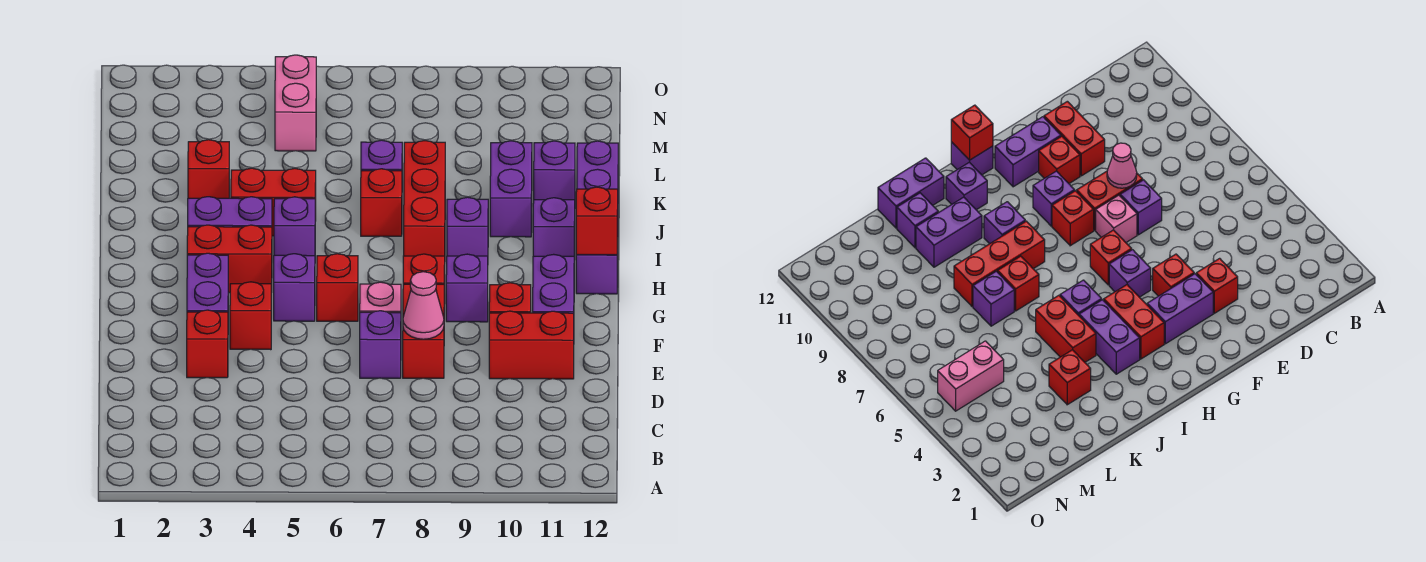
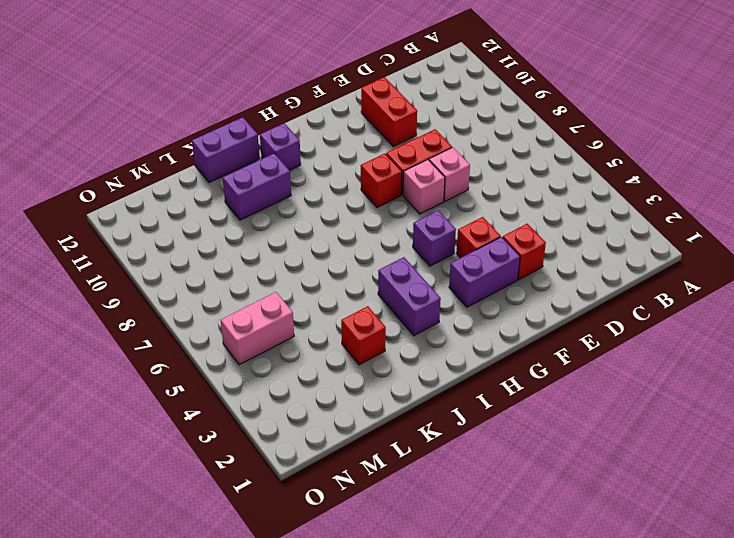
pink 1x1 brick [429,147,470,201] -> purple 1x1 brick [360,311,401,378]
none -> red 1x1 brick [489,283,531,313]
none -> purple 1x2 brick [533,254,574,313]
none -> red 1x1 brick [317,254,358,321]
none -> purple 1x1 brick [446,254,488,322]

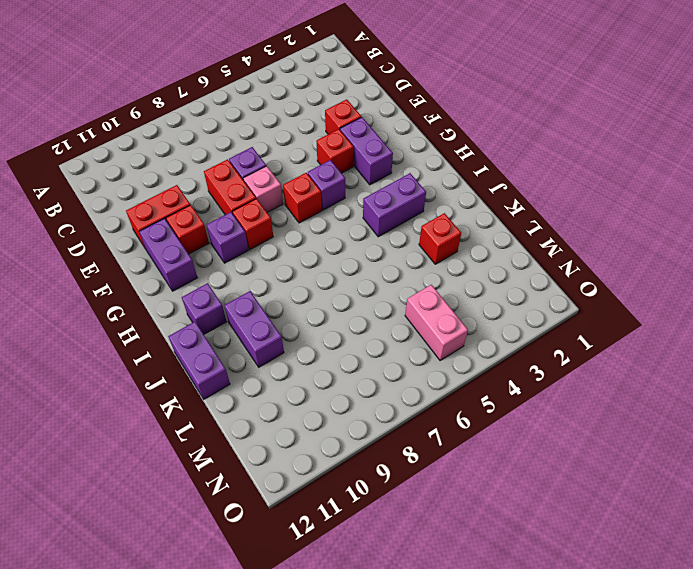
none -> red 1x2 brick [187,225,272,293]
none -> purple 1x1 brick [576,249,618,294]
none -> purple 1x1 brick [274,197,315,256]
none -> red 1x3 brick [404,141,445,256]

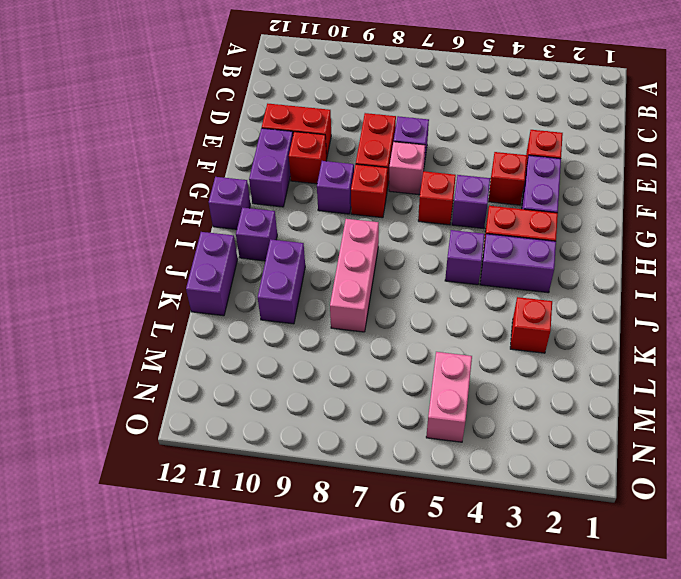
pink 1x3 brick [330,219,379,332] -> red 1x3 brick [404,141,445,256]
none -> purple 1x1 brick [447,197,488,256]
none -> red 1x2 brick [231,168,316,236]
none -> red 1x1 brick [361,169,402,236]
none -> purple 1x1 brick [361,140,402,171]

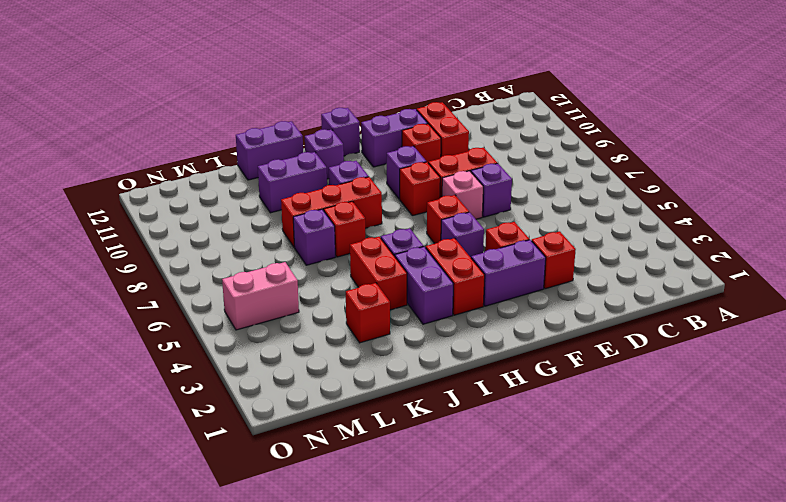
none -> purple 1x1 brick [534,141,575,200]
none -> pink 1x1 cone [403,272,444,339]
none -> red 1x1 brick [576,187,618,255]

